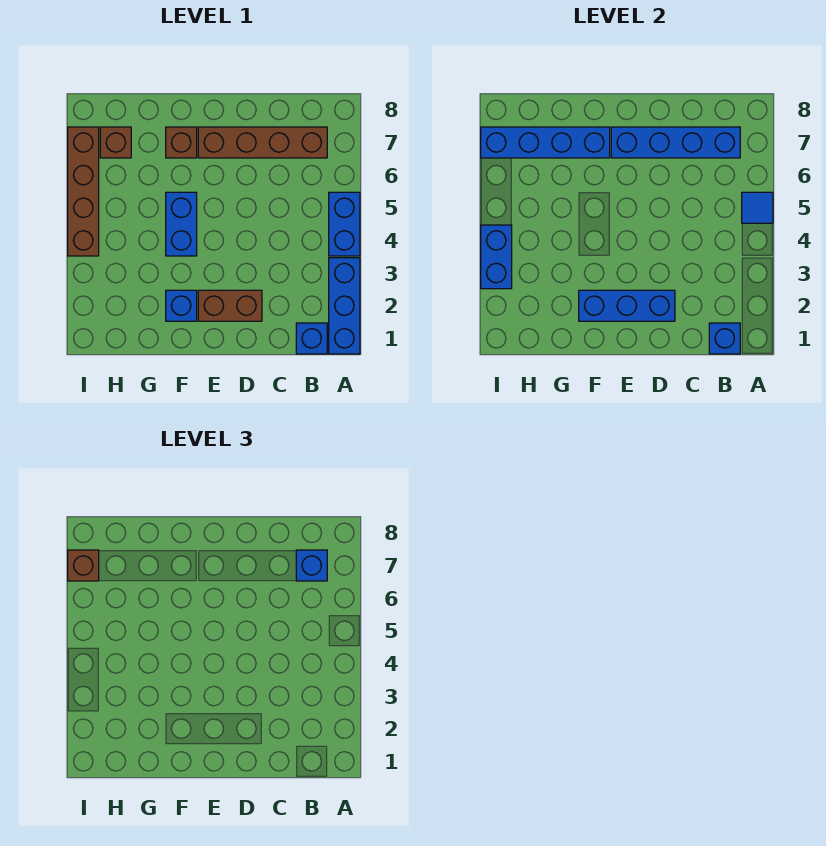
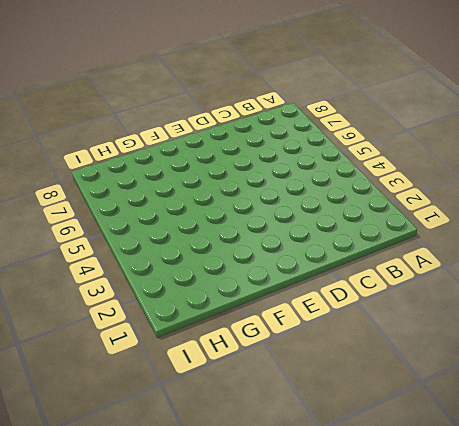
none -> blue 1x3 brick [329,258,360,354]
none -> blue 1x2 brick [329,192,360,256]
none -> blue 1x1 brick [296,323,327,354]

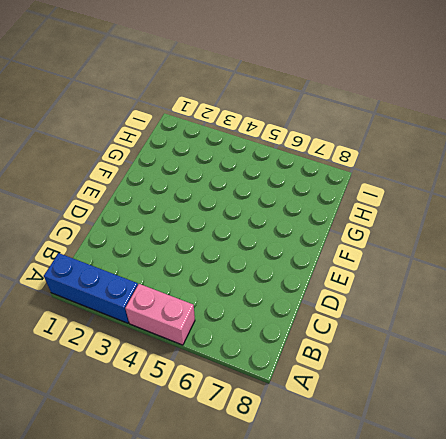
pink 1x2 brick [125,284,195,345] -> blue 1x2 brick [329,192,360,256]
none -> blue 1x1 brick [296,323,327,354]
none -> brown 1x4 brick [198,127,327,158]
none -> brown 1x2 brick [198,290,262,321]

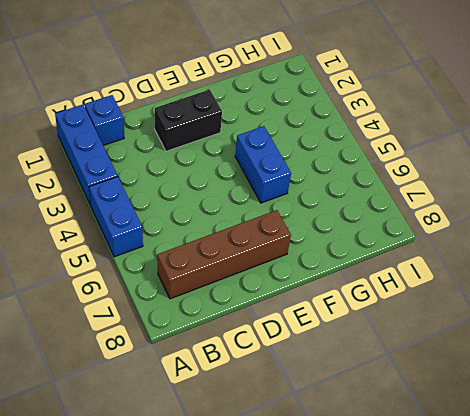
black 1x2 brick [155,90,222,151] -> brown 1x2 brick [198,290,262,321]
none -> blue 1x1 brick [166,290,197,321]
none -> brown 1x1 brick [166,127,197,158]
none -> brown 1x1 brick [100,127,131,158]

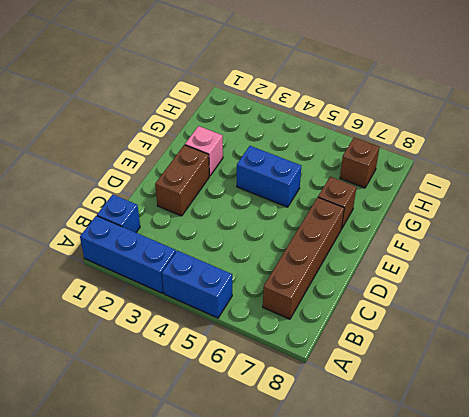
pink 1x1 brick [185,126,223,176] -> blue 1x1 brick [166,290,197,321]
none -> brown 1x4 brick [68,127,99,256]
none -> blue 1x1 tile [742,192,773,223]
none -> blue 1x1 brick [709,323,740,354]

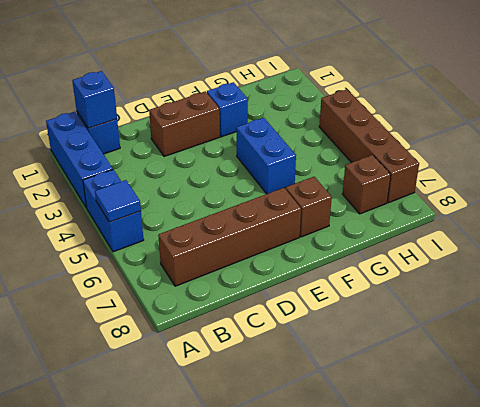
none -> blue 1x4 brick [611,127,740,158]
none -> blue 1x3 brick [579,290,675,321]
none -> blue 1x4 brick [481,127,610,158]

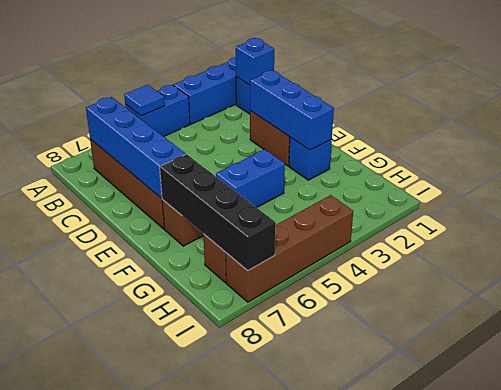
black 1x4 brick [160,154,276,270] -> blue 1x4 brick [481,127,610,158]
none -> blue 1x2 brick [481,225,512,289]
none -> blue 1x1 brick [296,550,327,581]
none -> brown 1x1 brick [68,550,99,581]

